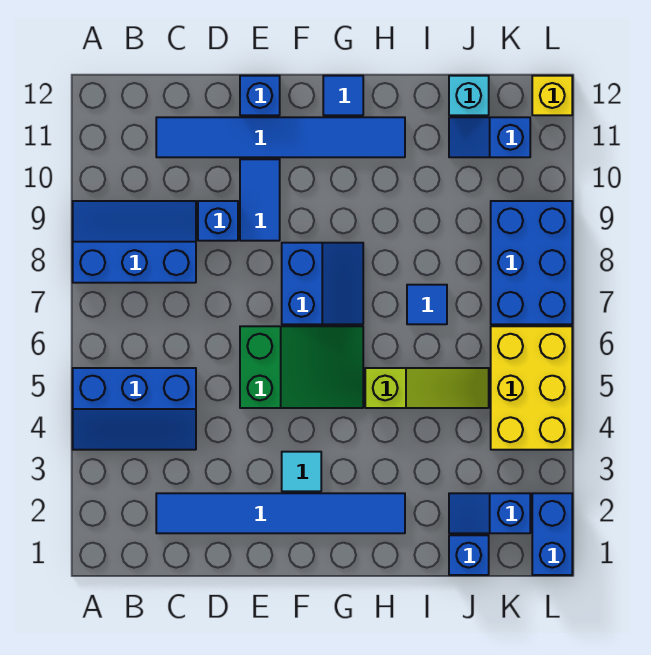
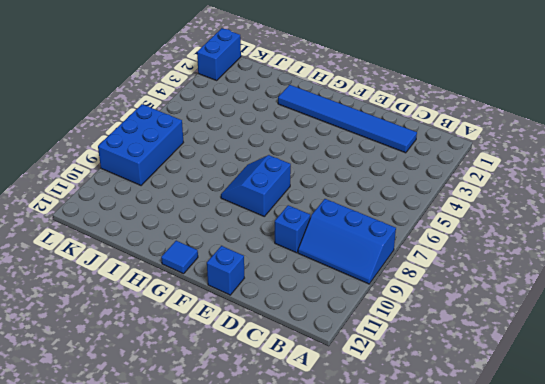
none -> blue 2x3 slope [73,368,196,450]
none -> blue 1x6 tile [156,117,405,157]
none -> green 2x3 slope [240,326,363,408]

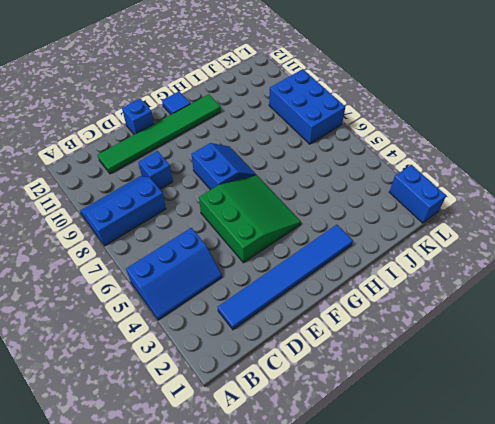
green 1x6 tile [98,94,221,174] -> blue 1x6 tile [156,117,405,157]
green 3x3 slope [199,175,301,263] -> green 2x3 slope [240,326,363,408]
none -> blue 1x2 tile [240,159,280,241]
none -> cyan 1x1 tile [282,452,321,491]
none -> lime 1x3 slope [365,368,489,408]

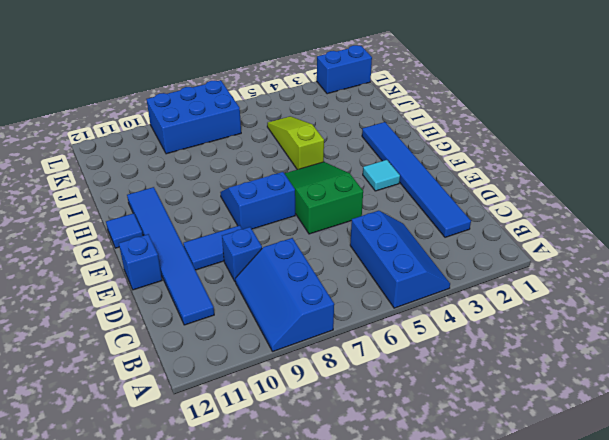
none -> blue 1x1 tile [407,285,447,324]
none -> blue 1x1 brick [449,535,489,575]
none -> blue 1x2 slope [449,493,530,533]

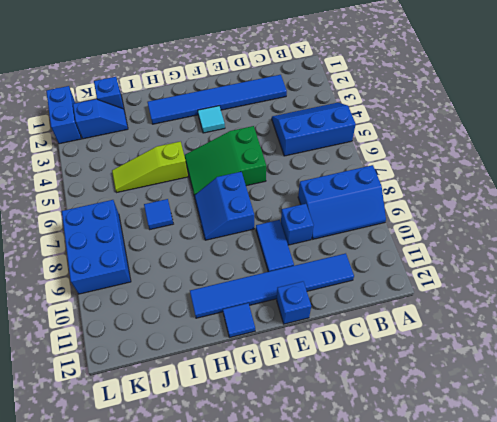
none -> blue 1x2 slope [449,117,530,157]
none -> cyan 1x1 brick [449,76,489,115]
none -> yellow 2x3 brick [491,326,572,450]

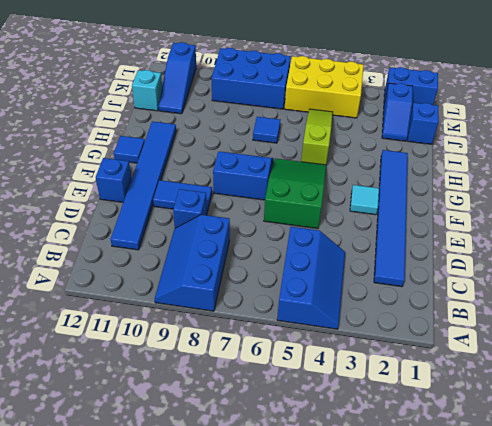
blue 1x3 slope [158,42,196,114] -> blue 1x2 slope [449,117,530,157]
none -> yellow 1x1 brick [532,76,572,115]

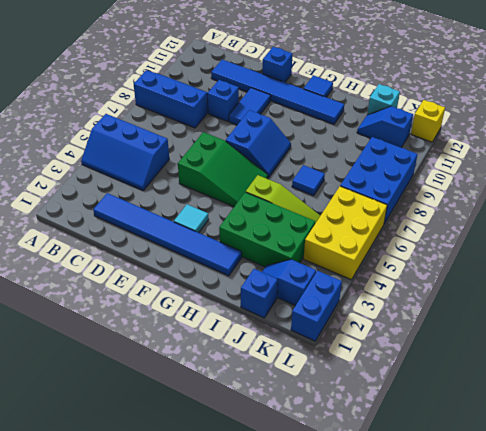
green 2x3 brick [219,192,315,267] -> none

